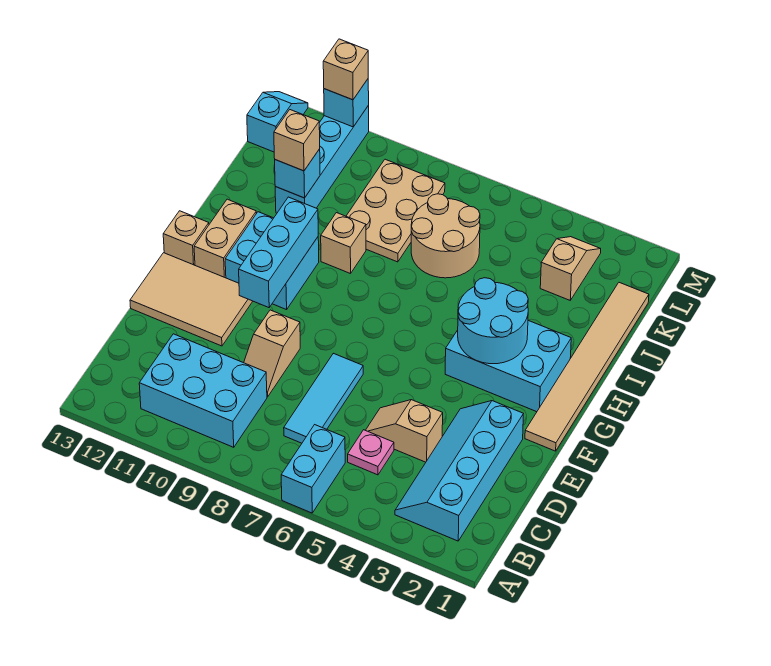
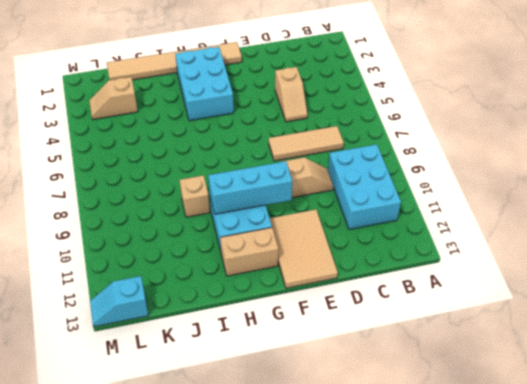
tan 1x3 tile [269,126,344,161] -> cyan 1x3 tile [284,353,363,443]
none -> cyan 1x2 brick [281,425,345,513]
none -> cyan 2x4 slope [395,401,523,541]
none -> pink 1x1 plate [348,430,394,475]

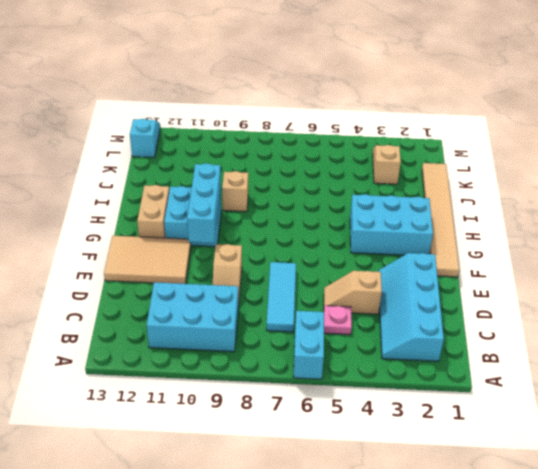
none -> tan 1x1 brick [163,211,209,265]
none -> tan 2x2 round brick [411,194,480,278]
none -> tan 2x3 plate [346,159,445,262]

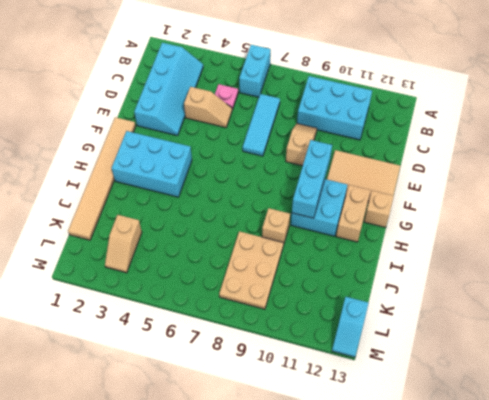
none -> tan 2x2 round brick [411,194,480,278]
none -> cyan 1x4 brick [275,105,369,213]
none -> cyan 2x2 round brick [458,278,528,364]

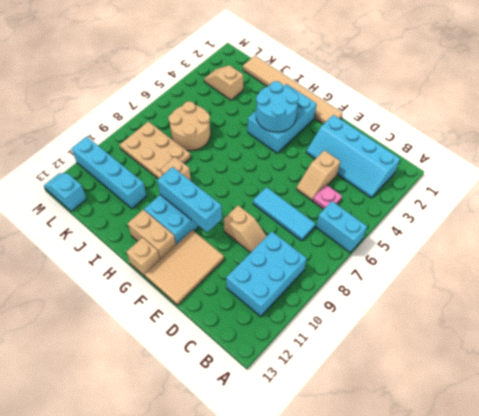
none -> cyan 1x1 brick [275,149,320,198]
none -> cyan 1x1 brick [324,79,369,127]
none -> tan 1x1 brick [274,110,320,171]

